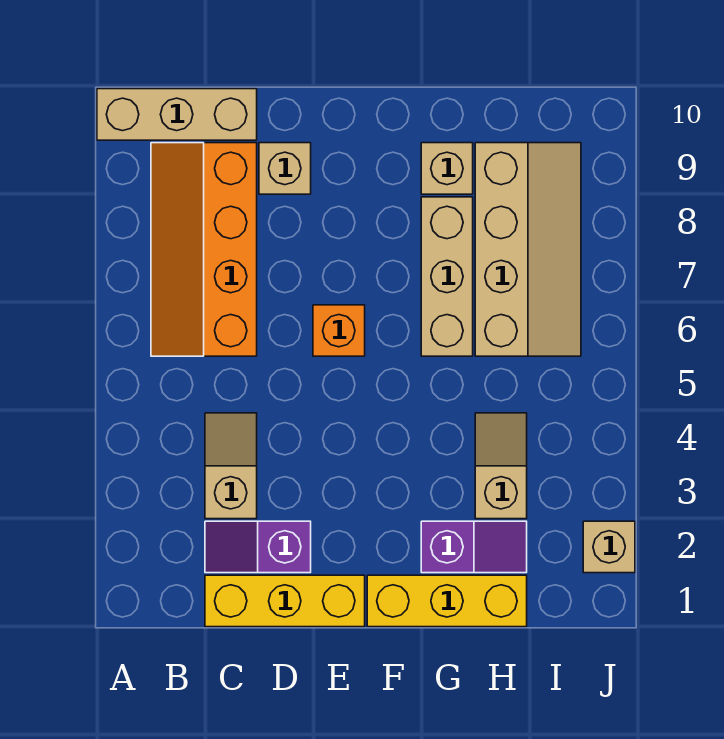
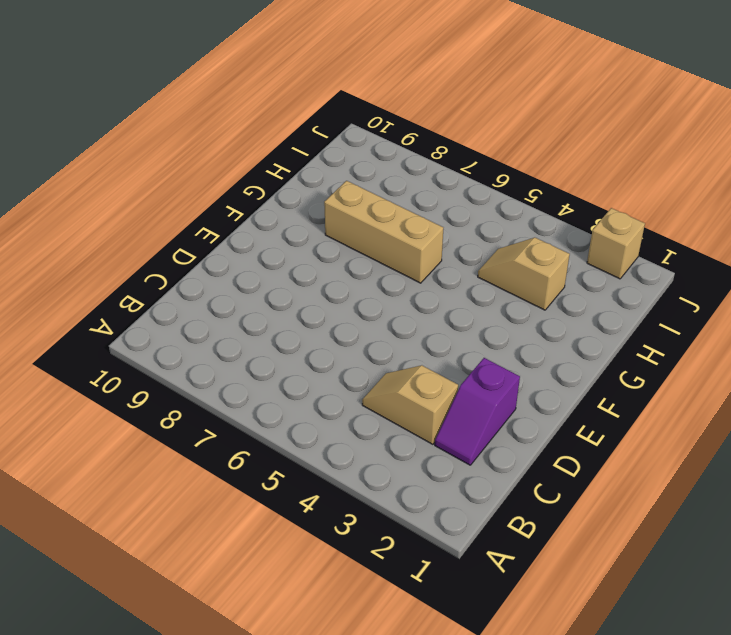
none -> tan 1x3 brick [97,89,257,140]
none -> orange 2x4 slope [151,143,257,356]
none -> yellow 1x3 brick [205,575,365,627]

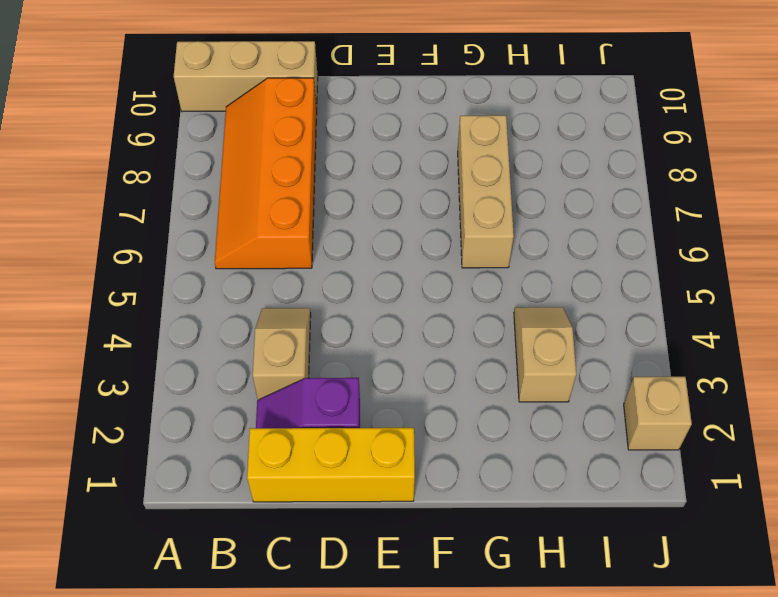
none -> tan 1x1 brick [259,143,311,194]
none -> orange 1x1 brick [313,305,365,356]
none -> yellow 1x3 brick [367,575,527,627]

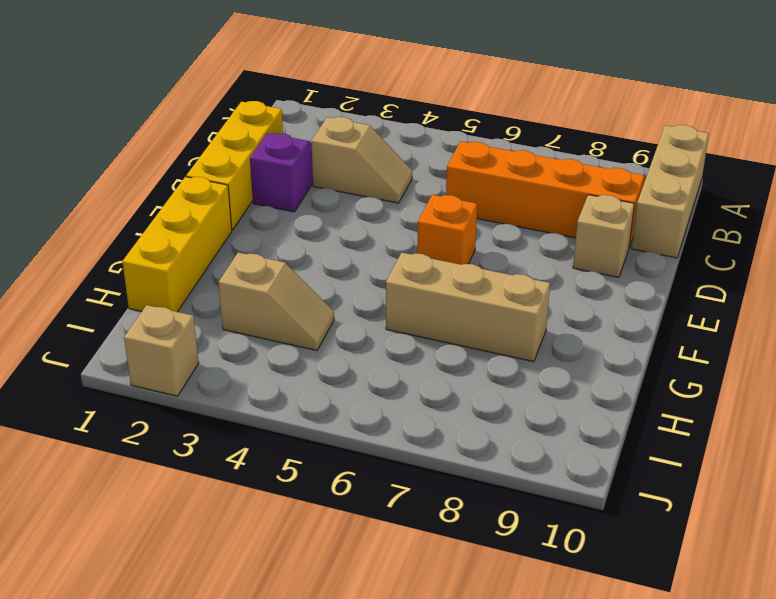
none -> purple 1x2 slope [421,521,527,573]
none -> tan 1x1 brick [421,143,473,194]
none -> tan 2x4 slope [475,143,581,356]

